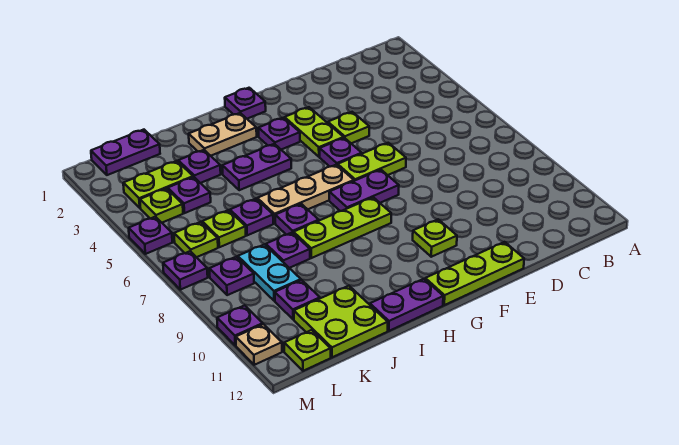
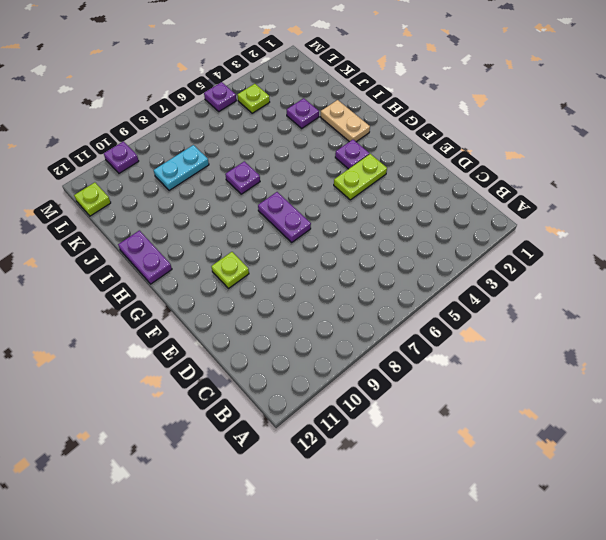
none -> lime 1x1 plate [328,112,369,143]
none -> lime 1x2 plate [338,143,406,181]
none -> lime 1x3 plate [425,242,524,305]
none -> purple 1x1 plate [320,138,362,167]

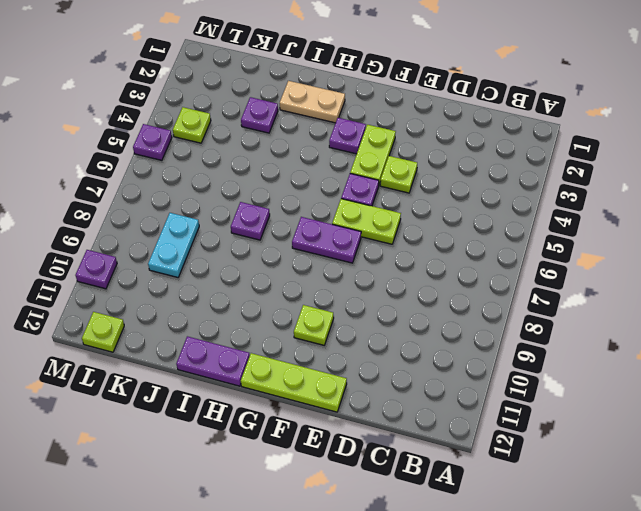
none -> purple 1x1 plate [225,88,266,119]
none -> tan 1x3 plate [257,165,354,223]
none -> lime 1x3 plate [294,197,391,258]
none -> purple 1x2 plate [222,144,291,190]

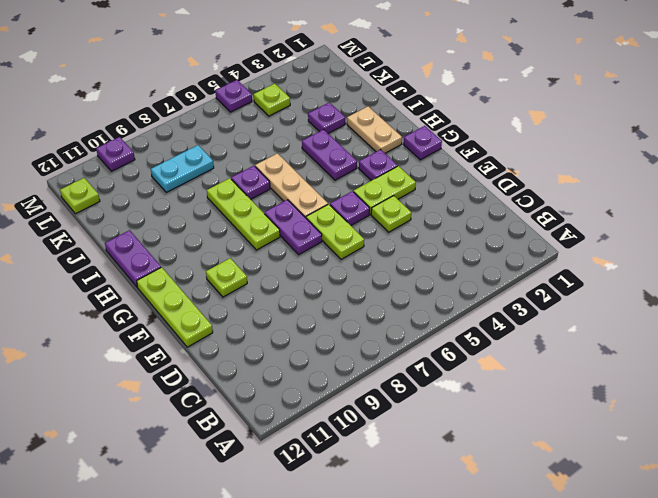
none -> purple 1x1 plate [230,199,273,235]
none -> purple 1x1 plate [266,233,310,268]
none -> lime 2x2 plate [294,286,388,357]
none -> purple 1x2 plate [91,130,160,175]

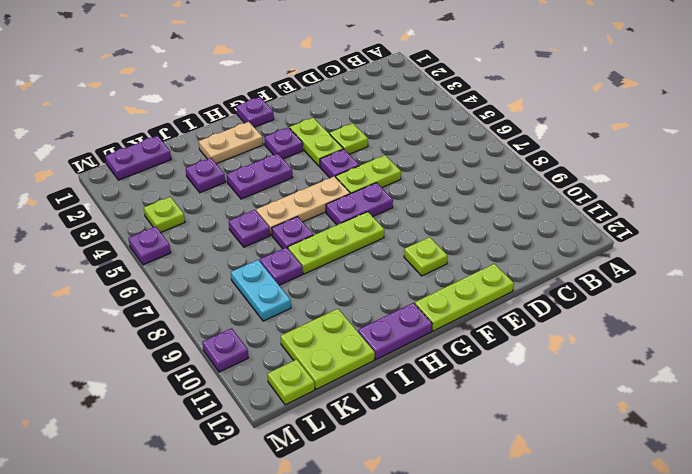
none -> lime 1x2 plate [123,161,193,208]
none -> purple 1x1 plate [168,177,211,213]
none -> lime 1x1 plate [202,210,246,247]
none -> purple 1x1 plate [275,280,320,319]

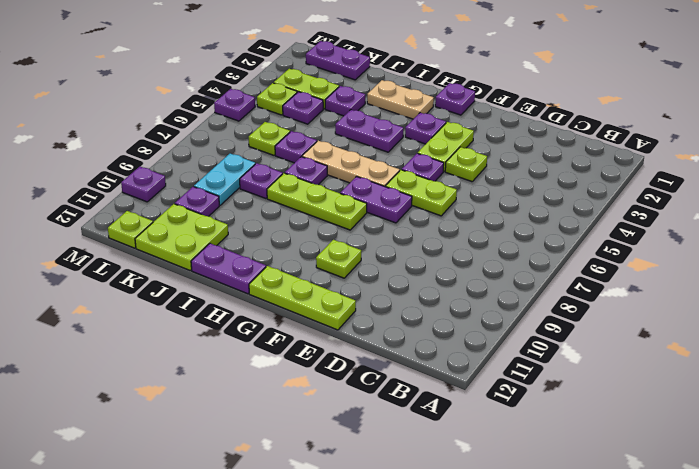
none -> lime 1x1 plate [174,222,218,257]
none -> purple 1x1 plate [209,257,254,295]
none -> purple 1x1 plate [163,251,208,290]
none -> tan 1x1 plate [236,324,282,365]

